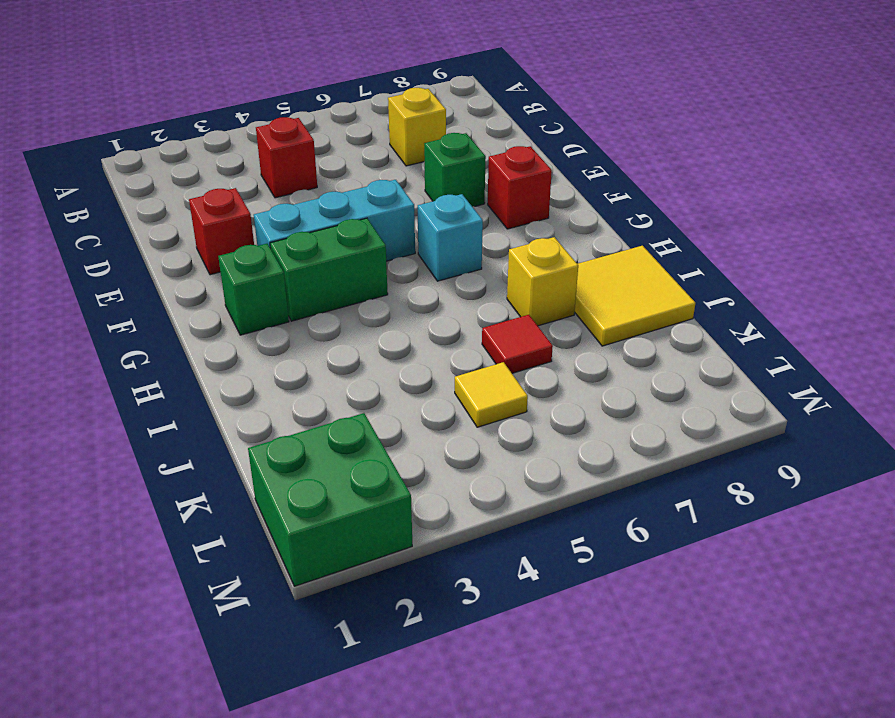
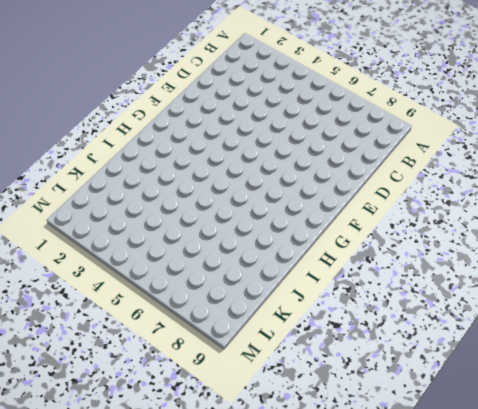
none -> red 1x1 brick [256,117,317,198]
none -> yellow 1x1 brick [388,88,446,166]
none -> red 1x1 brick [189,188,254,275]

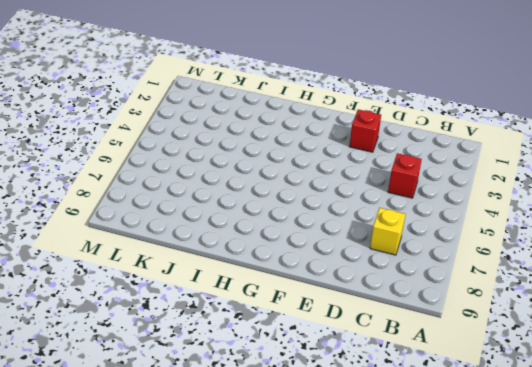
none -> green 1x1 brick [424,133,486,207]
none -> cyan 1x3 brick [254,180,415,261]
none -> red 1x1 brick [488,146,552,229]

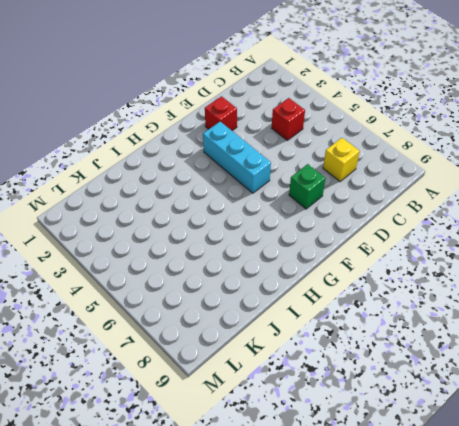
none -> red 1x1 brick [488,146,552,229]
none -> green 1x1 brick [218,244,289,335]
none -> green 1x2 brick [270,218,388,321]

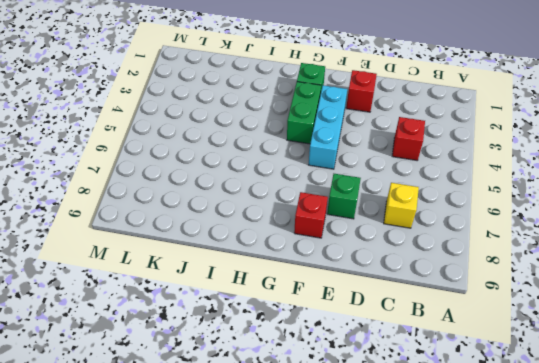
none -> cyan 1x1 brick [418,194,483,281]
none -> yellow 1x1 brick [507,237,578,326]
none -> yellow 2x2 tile [575,246,695,346]

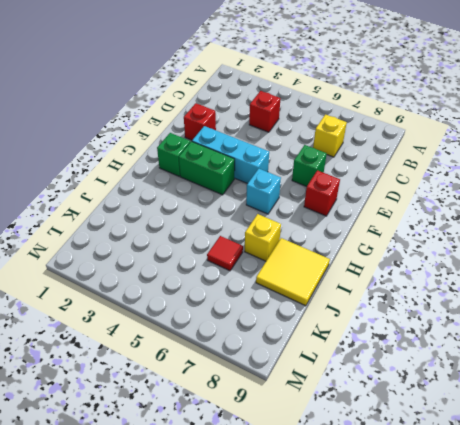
none -> yellow 1x1 tile [455,362,528,427]
none -> green 2x2 brick [248,413,412,586]

